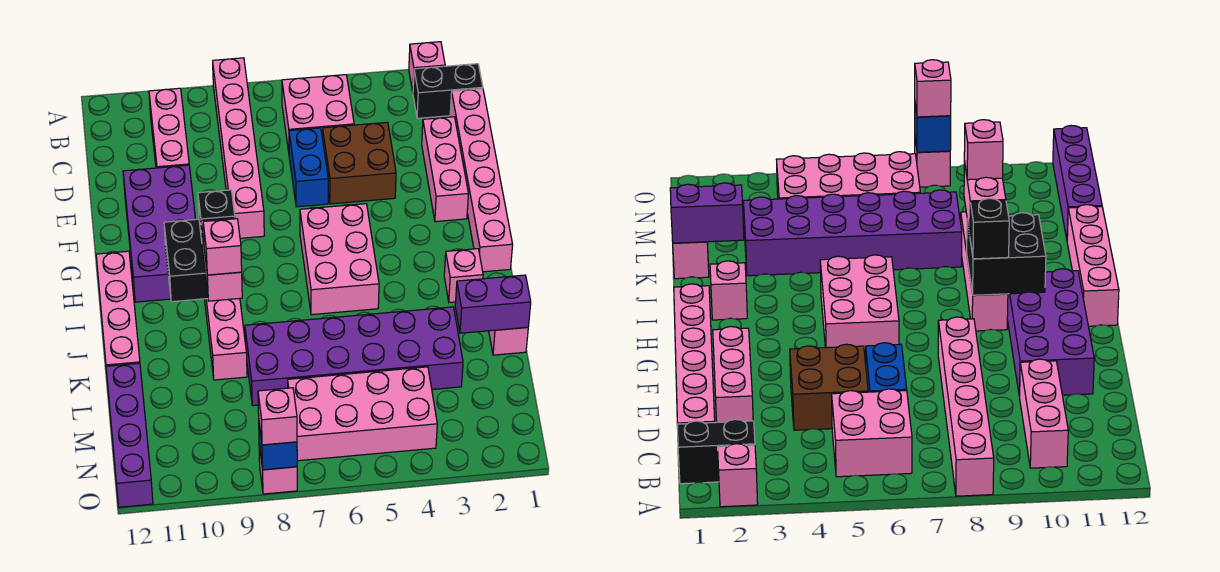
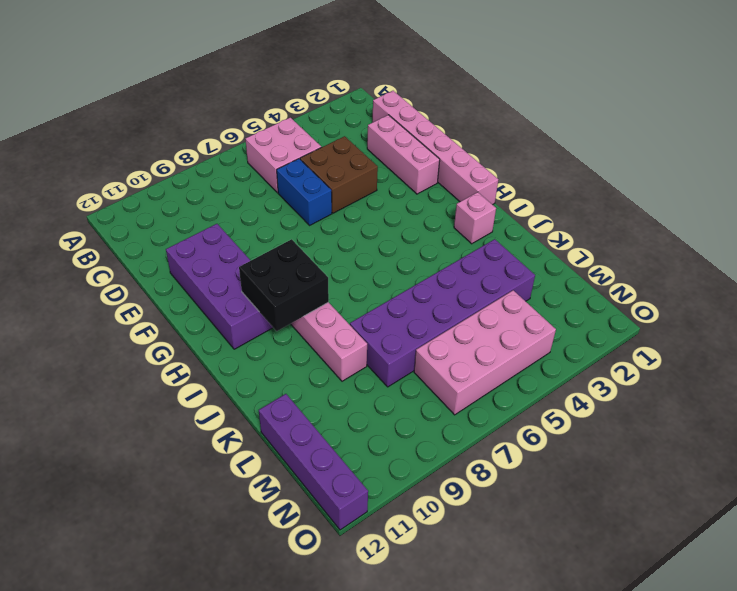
none -> pink 1x1 brick [409,42,445,91]
none -> pink 1x6 brick [213,58,264,238]
none -> black 1x2 brick [413,64,483,118]

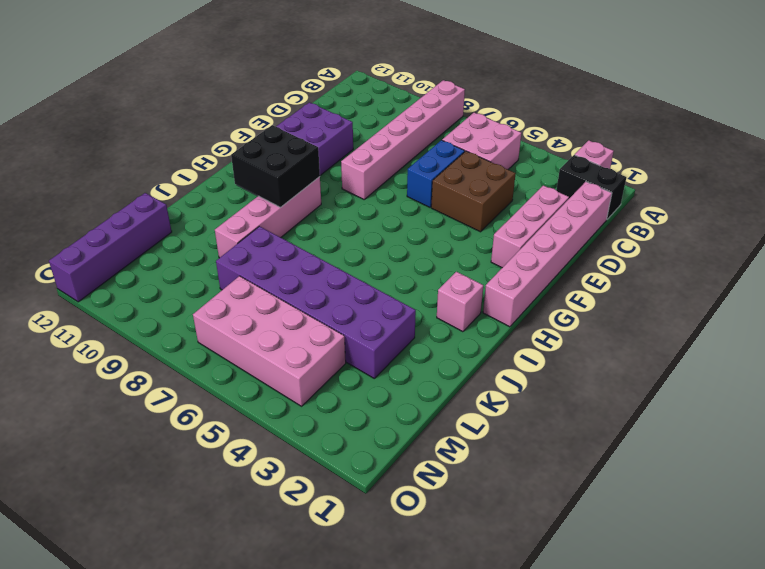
none -> pink 1x3 brick [149,88,189,168]
none -> pink 2x3 brick [300,204,379,315]
none -> pink 1x4 brick [96,251,140,366]

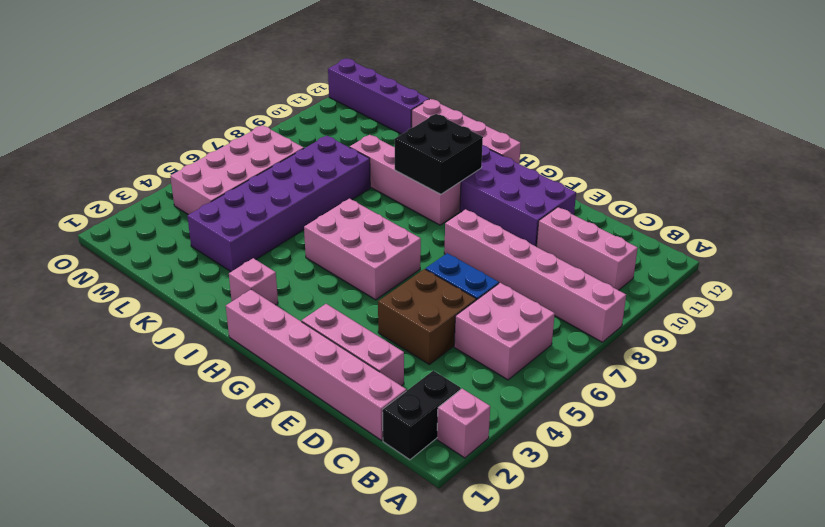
none -> pink 1x1 brick [489,327,528,355]
none -> pink 1x1 brick [259,445,297,494]
none -> purple 1x2 brick [455,275,531,333]

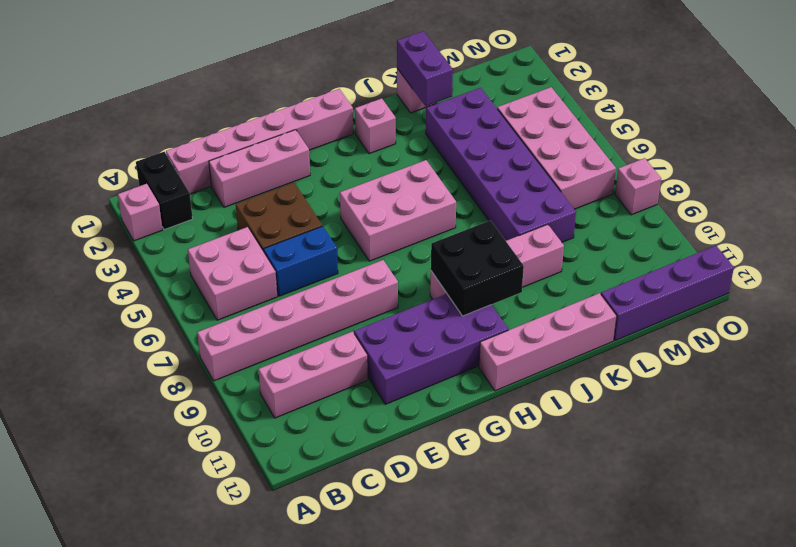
none -> blue 1x1 brick [259,424,297,470]
none -> black 1x1 brick [198,190,235,240]
none -> pink 1x2 brick [201,217,242,301]

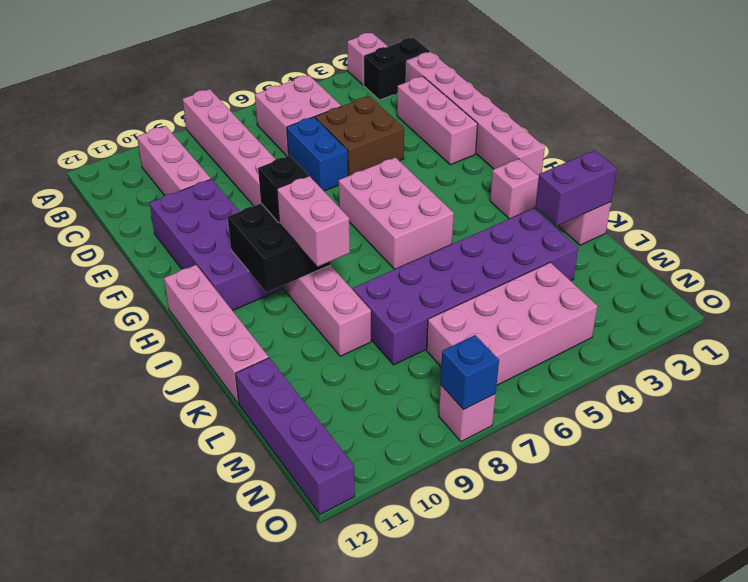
none -> pink 1x1 brick [258,388,297,445]
none -> pink 1x1 brick [203,219,242,275]

